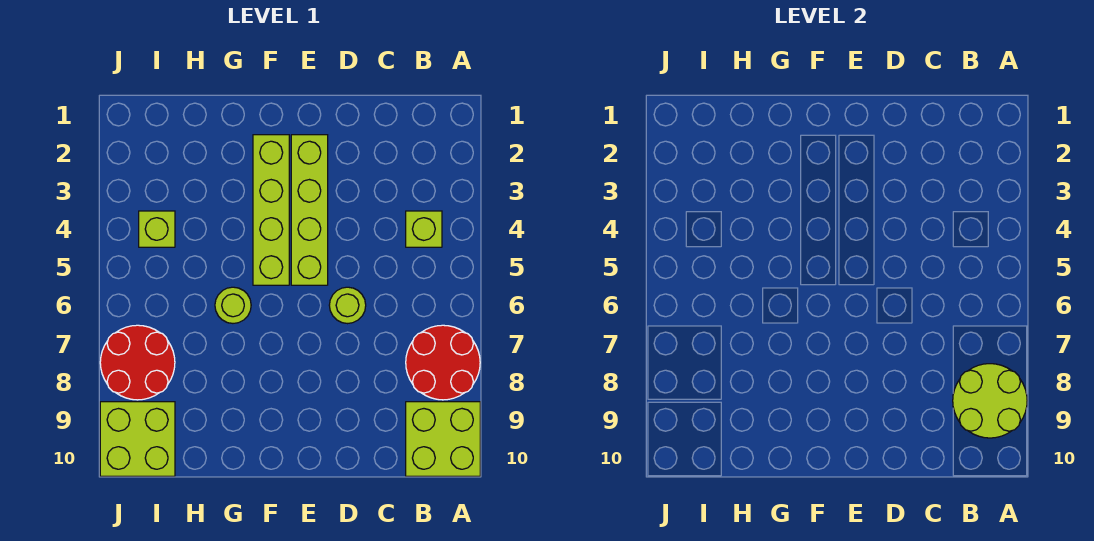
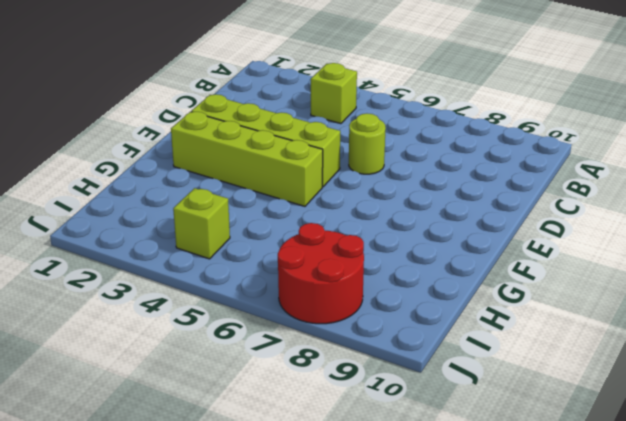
none -> red 2x2 round brick [406,325,480,400]
none -> lime 2x2 brick [406,402,480,476]

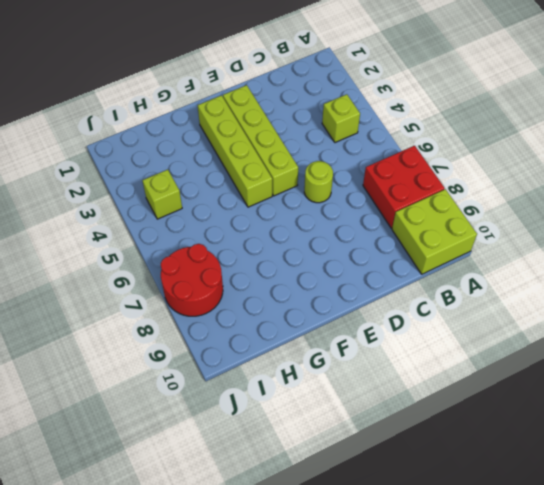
red 2x2 brick [363,146,445,228] -> red 2x2 round brick [406,325,480,400]
none -> lime 1x1 round brick [215,287,251,323]
none -> lime 2x2 brick [100,402,175,476]

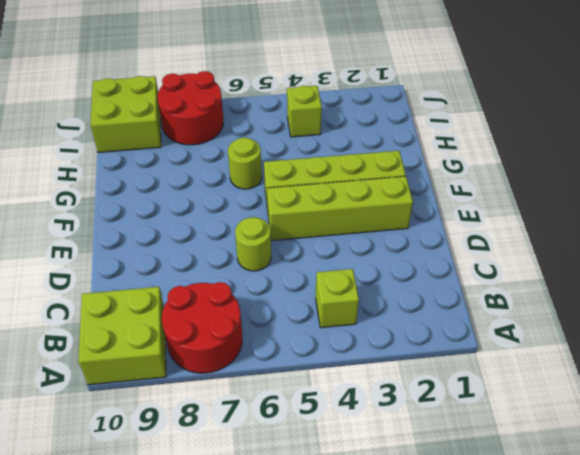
none -> lime 2x2 round brick [953,364,1027,438]

